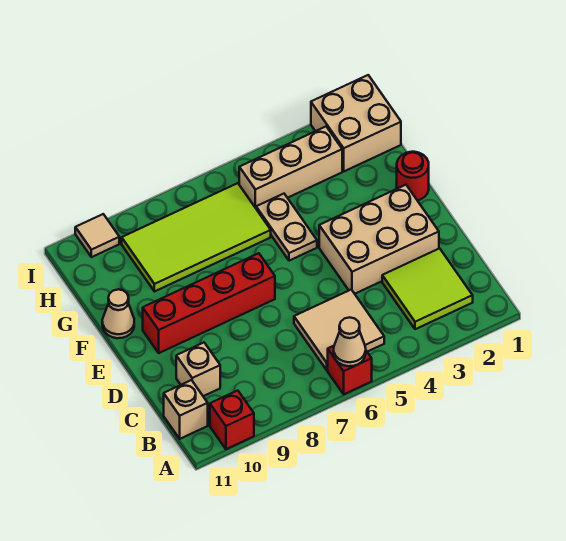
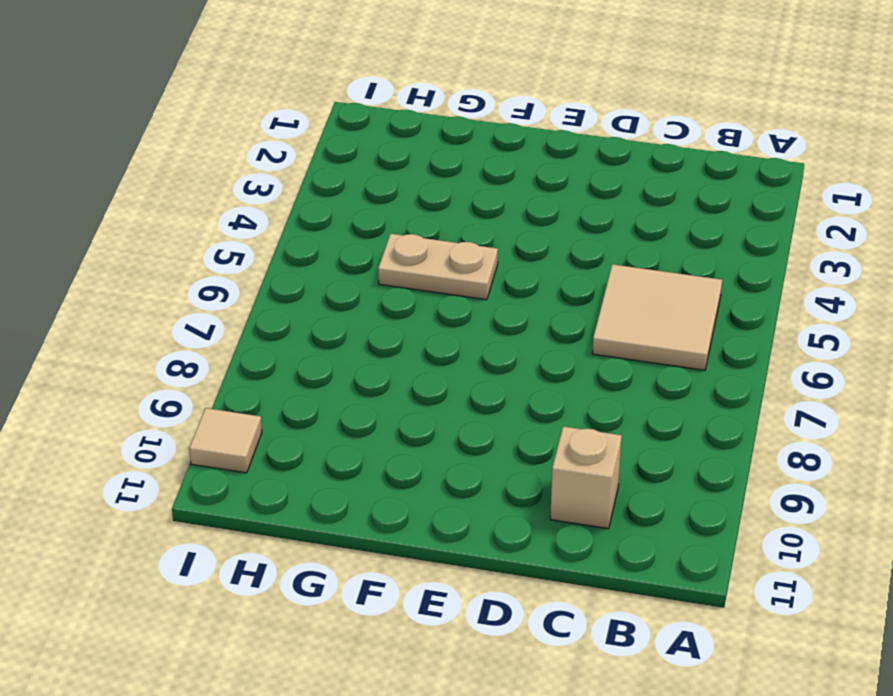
none -> red 1x1 brick [328,346,372,394]
none -> red 1x1 brick [210,390,254,449]
none -> lime 2x2 tile [382,248,473,329]

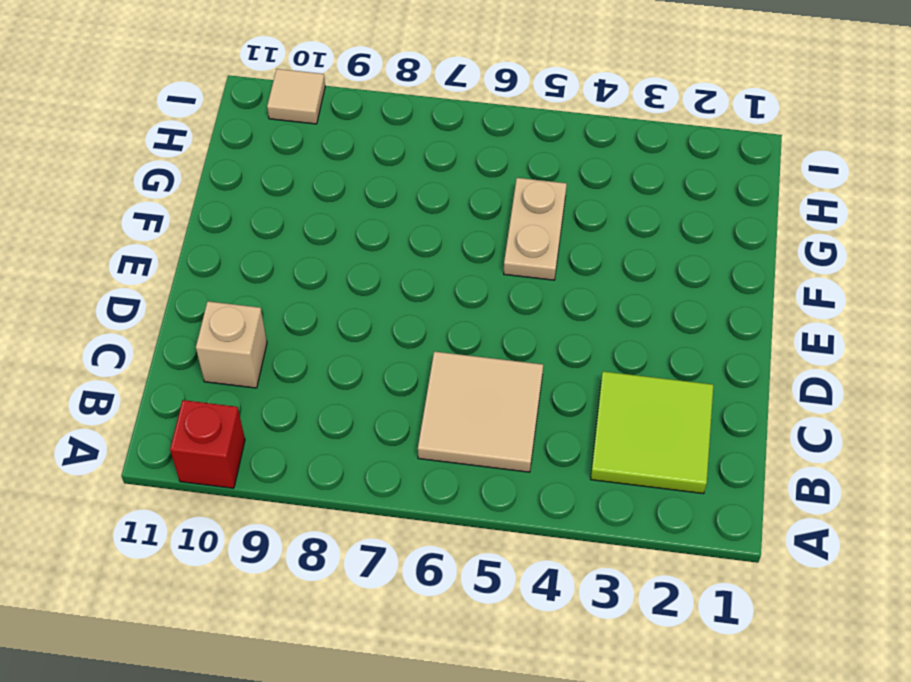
none -> red 1x1 brick [328,346,372,394]
none -> tan 1x1 brick [164,380,208,439]
none -> tan 2x3 brick [319,185,439,294]

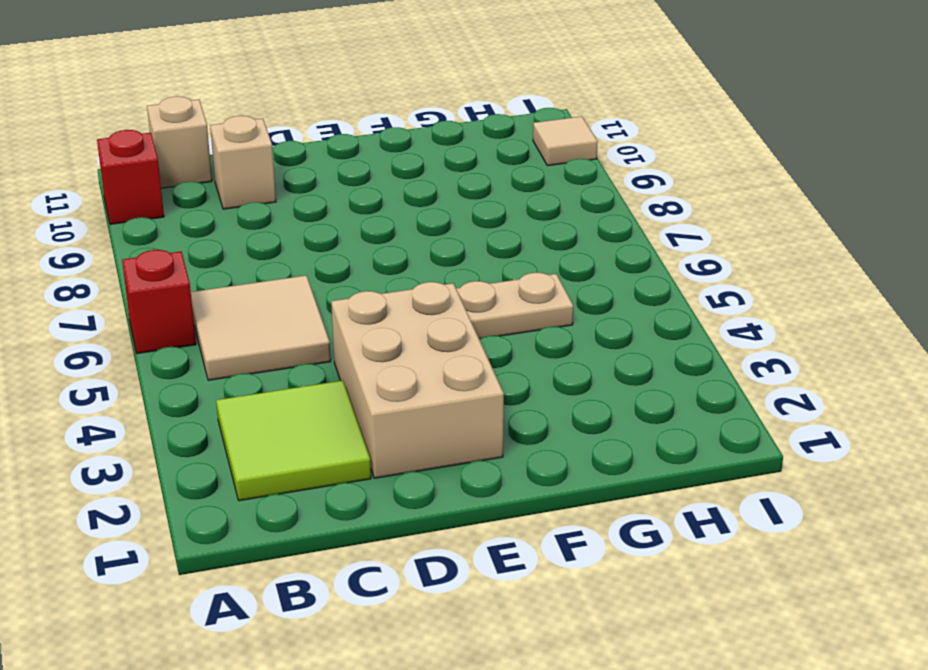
none -> red 1x4 brick [143,253,275,353]
none -> red 1x1 round brick [397,152,429,201]
none -> tan 1x1 cone [102,289,134,338]

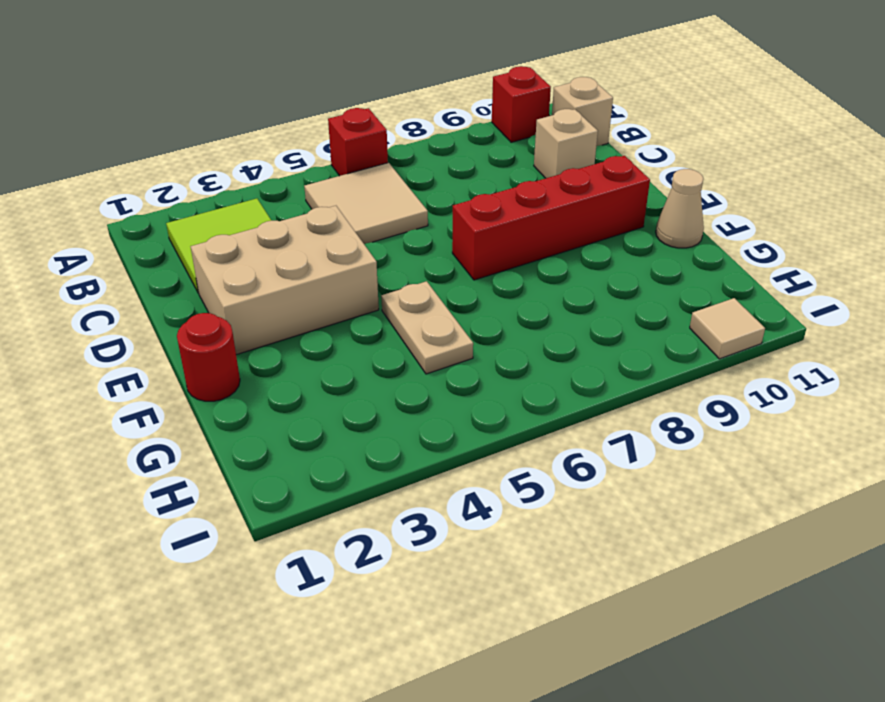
none -> lime 2x4 tile [122,183,271,292]
none -> tan 2x2 brick [311,75,401,171]
none -> tan 1x3 brick [239,127,342,208]

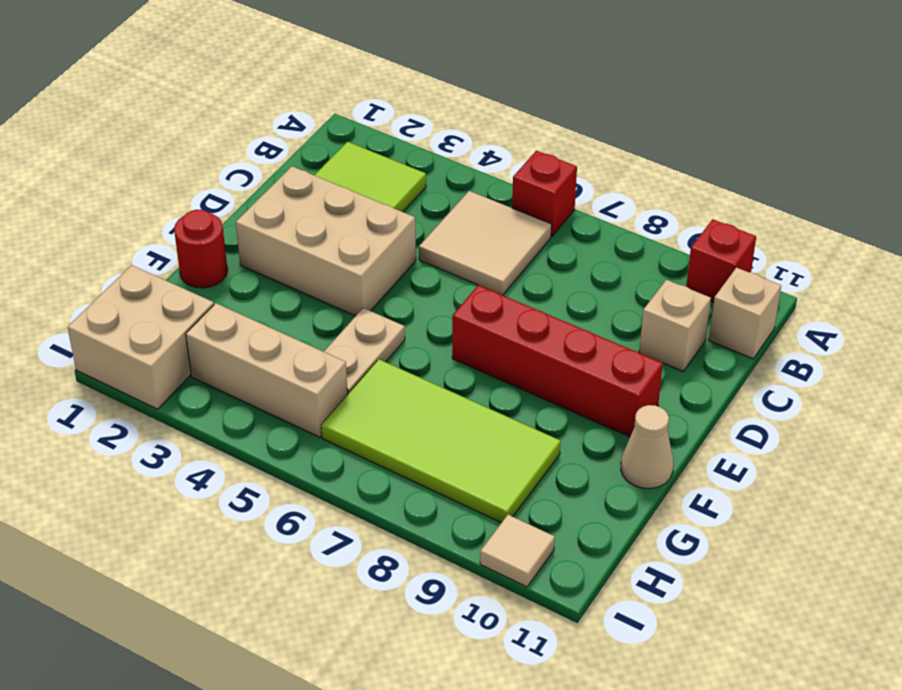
none -> tan 1x1 cone [334,317,366,366]

